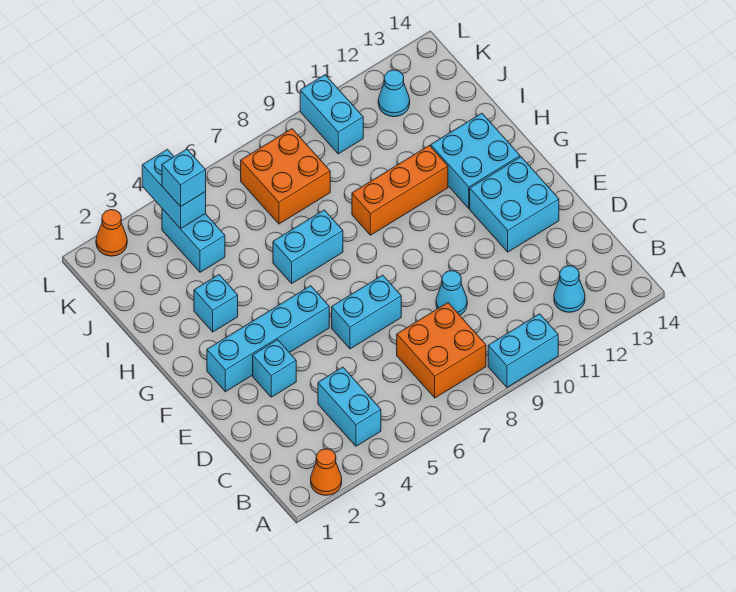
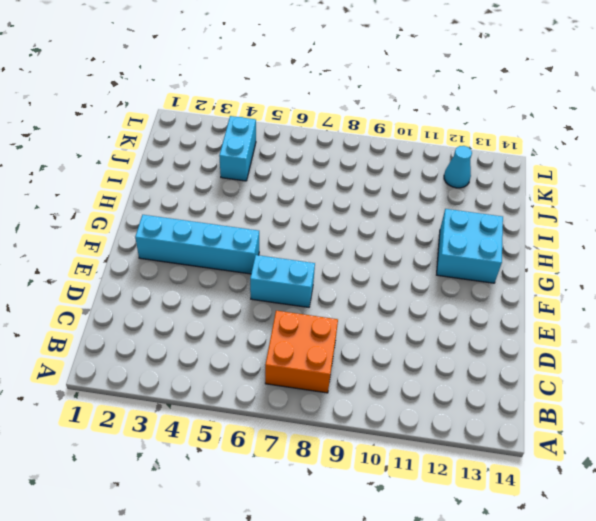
none -> orange 1x1 cone [311,449,342,495]
none -> cyan 1x2 brick [488,314,558,387]
none -> cyan 1x2 brick [318,367,381,446]

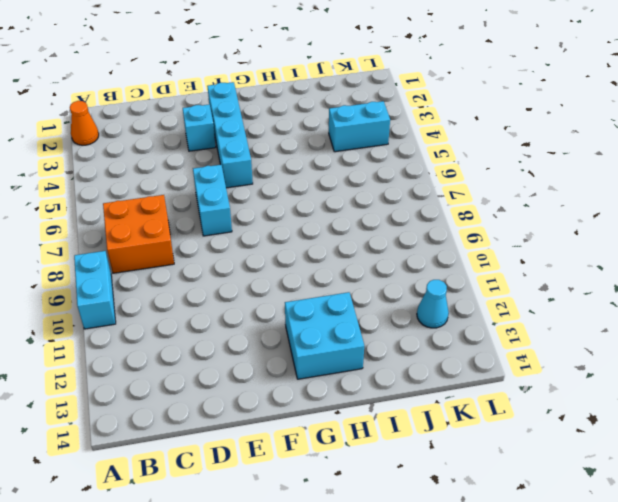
none -> cyan 1x2 brick [318,367,381,446]
none -> cyan 1x1 cone [554,266,585,312]
none -> cyan 1x1 cone [436,271,467,315]

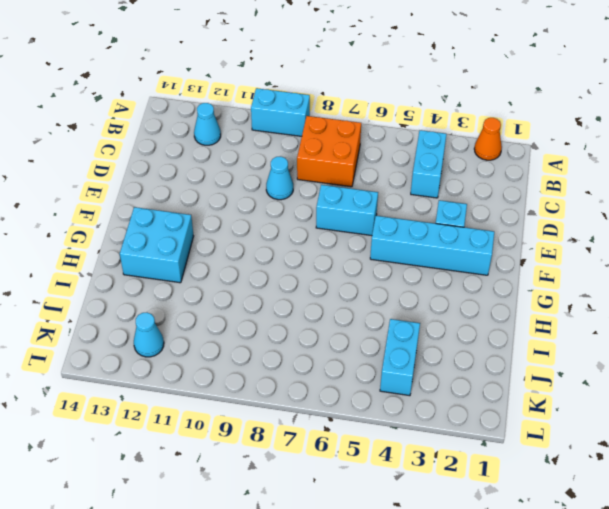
none -> cyan 2x2 brick [470,157,559,252]
none -> cyan 1x1 brick [194,275,238,332]
none -> cyan 1x2 brick [273,210,343,283]

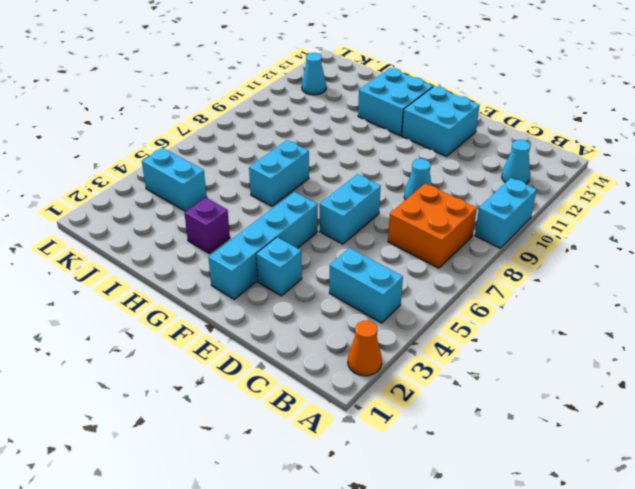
purple 1x1 brick [184,198,230,253] -> cyan 1x1 brick [194,275,238,332]
none -> orange 1x3 brick [352,146,448,235]
none -> orange 2x2 brick [241,129,330,224]
none -> cyan 1x2 brick [300,75,363,154]

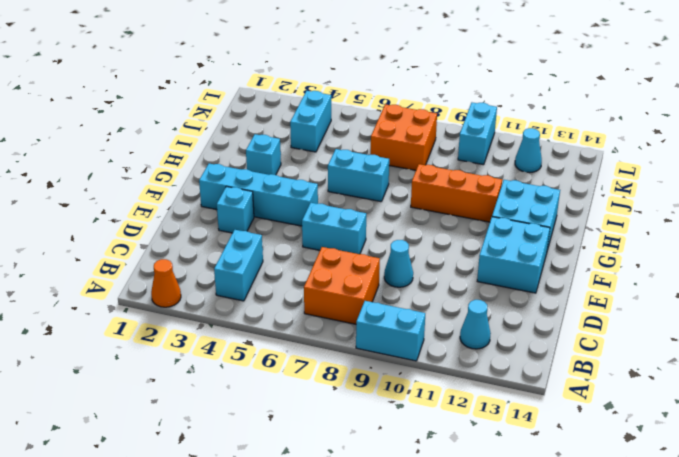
none -> orange 1x1 cone [96,210,127,256]
none -> cyan 1x2 brick [142,149,206,229]
none -> cyan 1x1 brick [162,149,206,207]

